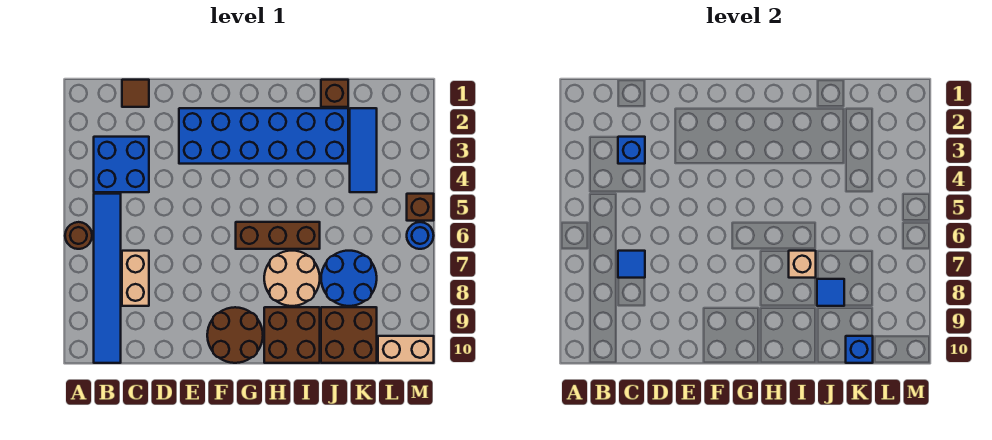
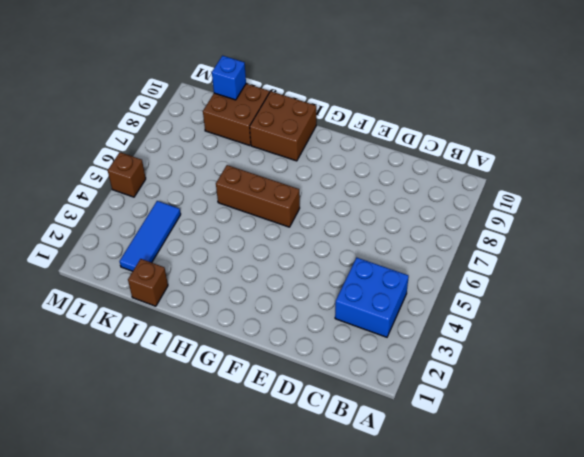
none -> brown 1x1 round brick [65,222,92,249]
none -> blue 1x6 tile [94,194,121,363]
none -> brown 1x1 tile [122,80,149,107]

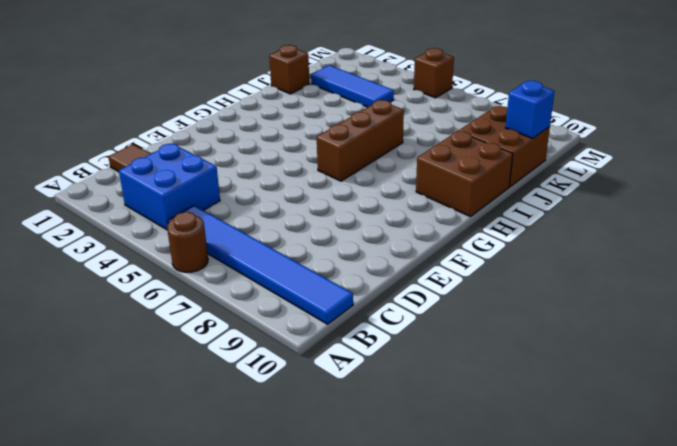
none -> tan 1x2 brick [122,251,149,306]
none -> blue 2x6 brick [179,108,348,164]
none -> brown 2x2 round brick [207,307,263,363]

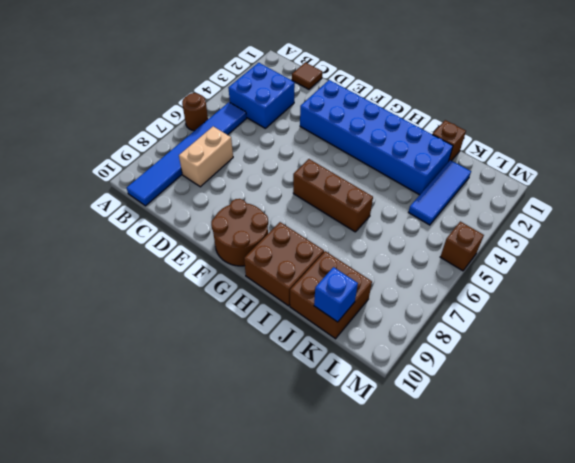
none -> tan 2x2 round brick [264,251,320,306]
none -> blue 2x2 round brick [321,251,377,306]
none -> tan 1x2 brick [378,336,434,363]

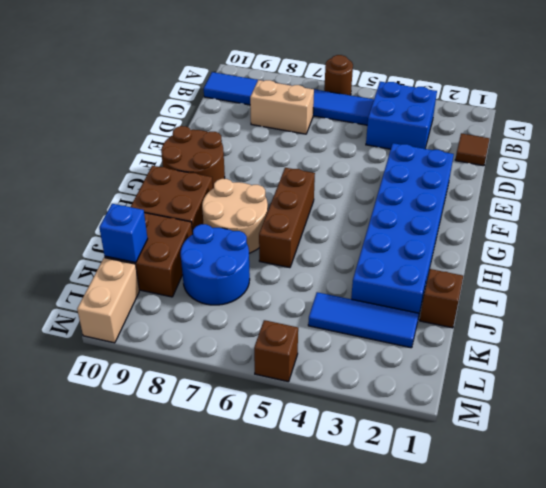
none -> blue 1x1 round brick [407,222,434,249]
none -> blue 1x1 brick [618,137,645,164]
none -> blue 1x1 tile [618,251,645,278]

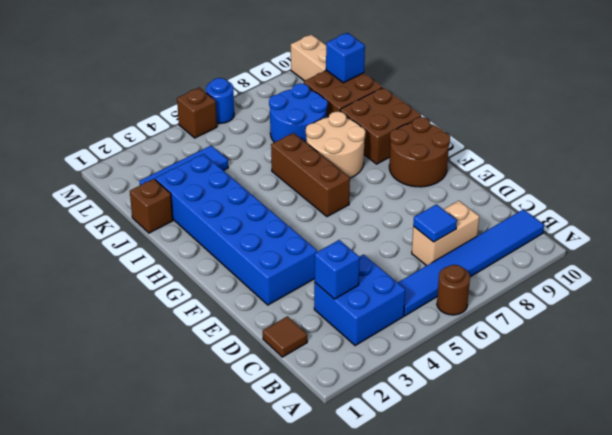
none -> tan 1x1 brick [789,251,816,278]
none -> blue 1x1 tile [817,279,844,306]

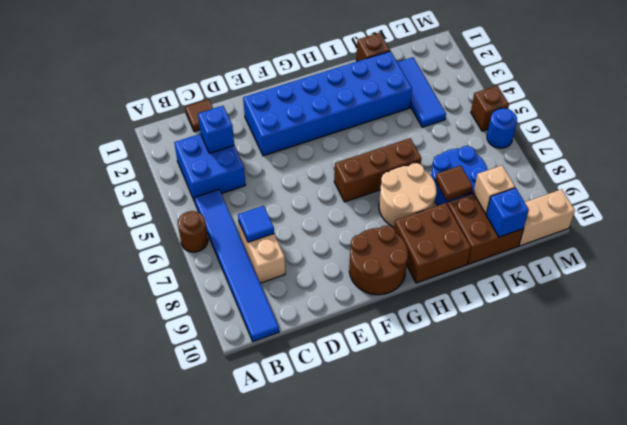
brown 1x1 tile [435,165,473,201] -> blue 1x1 tile [817,279,844,306]
tan 1x1 brick [474,166,515,214] -> tan 1x1 brick moved to [789,251,816,278]

